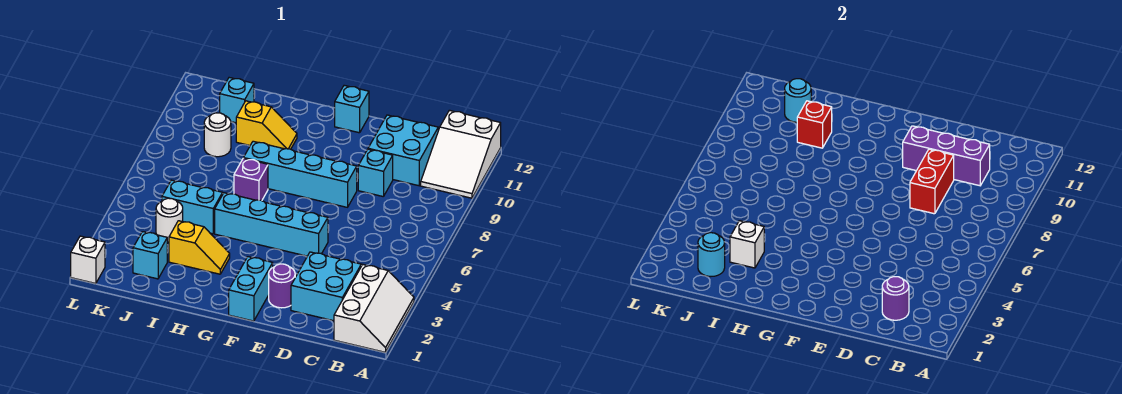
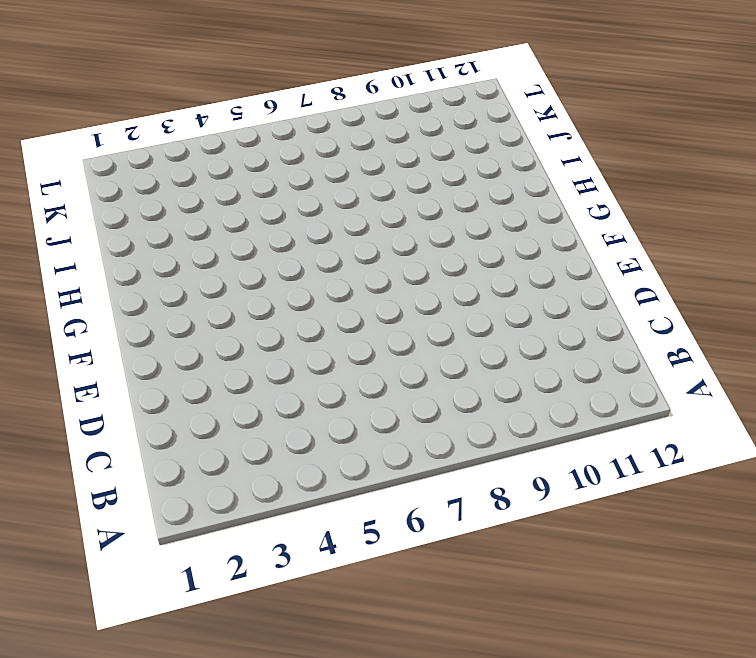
none -> white 2x3 slope [334,265,414,352]
none -> white 2x3 slope [421,110,501,198]
none -> cyan 2x2 brick [291,252,361,321]

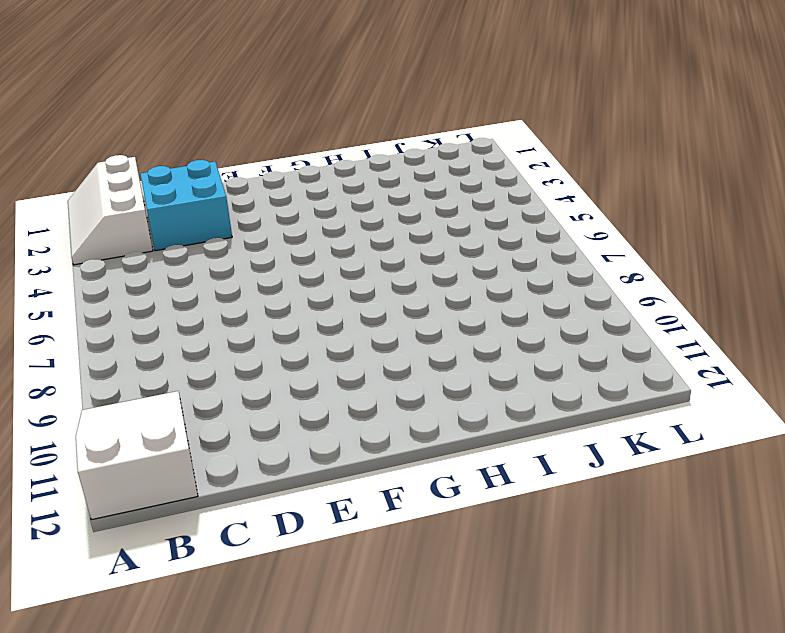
none -> cyan 2x2 brick [368,115,438,186]
none -> cyan 1x1 brick [358,149,393,197]
none -> purple 1x1 round brick [269,264,295,308]

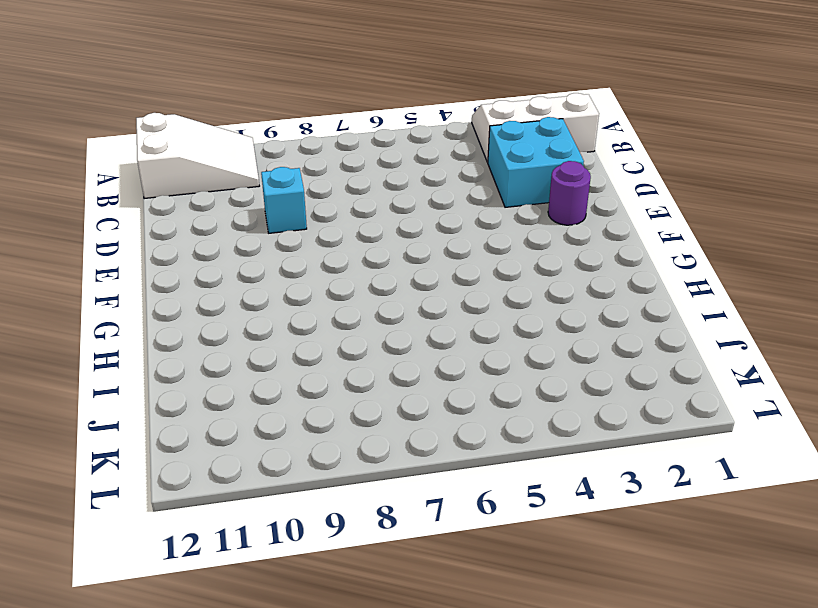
none -> cyan 2x2 brick [368,115,438,186]
none -> cyan 1x4 brick [215,193,328,256]
none -> cyan 1x4 brick [244,141,357,207]

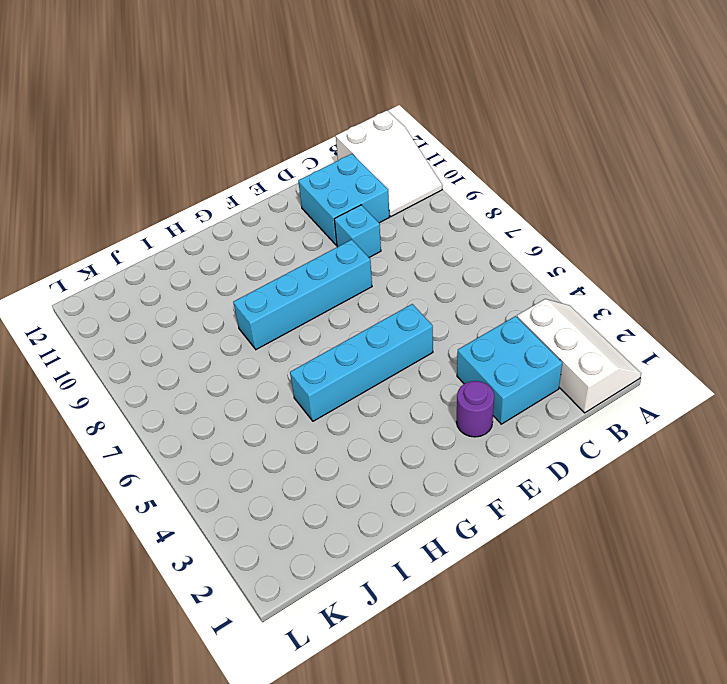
none -> cyan 1x2 brick [229,257,273,321]
none -> cyan 1x1 brick [335,85,369,133]
none -> yellow 1x2 slope [169,221,230,274]

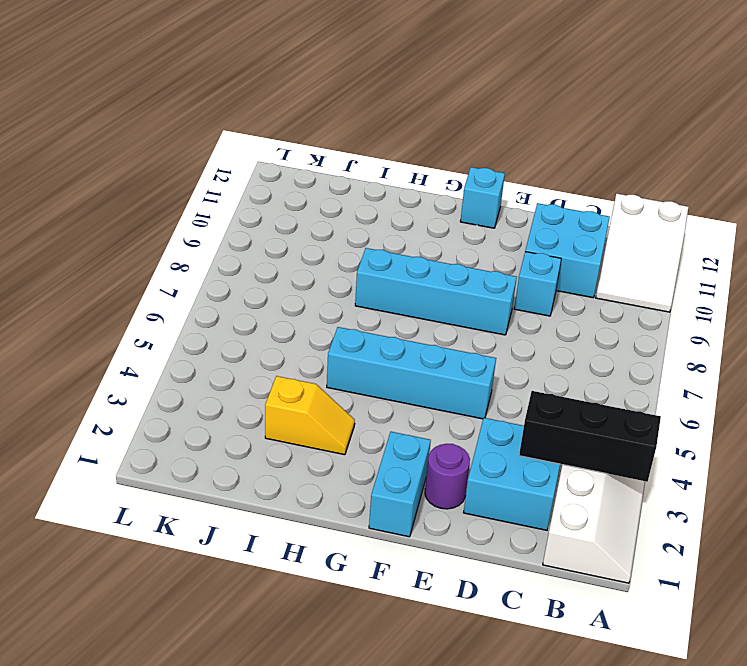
black 1x3 brick [519,391,661,482] -> none
none -> purple 1x1 brick [234,158,268,201]
none -> yellow 1x2 slope [236,101,297,149]
none -> cyan 1x2 brick [162,180,223,234]

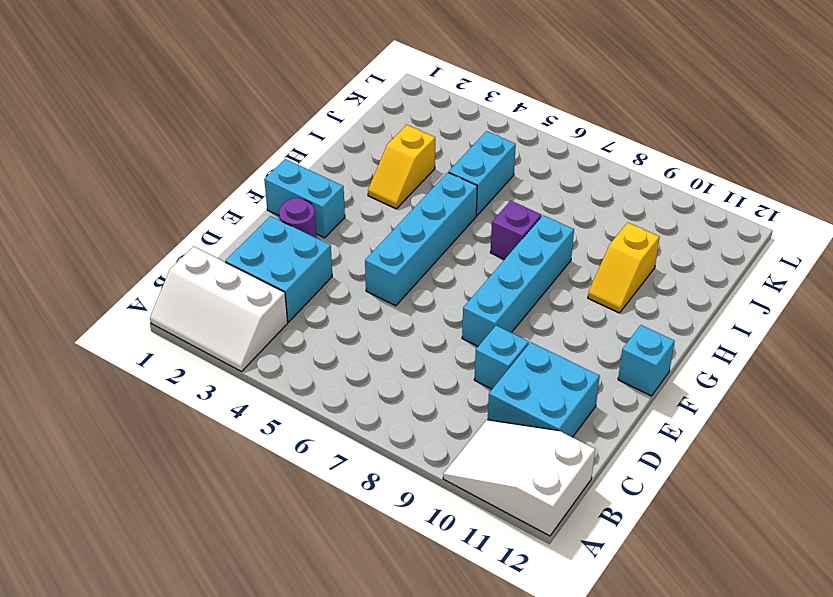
none -> cyan 1x1 brick [133,232,167,279]
none -> white 1x1 round brick [156,198,183,242]
none -> white 1x1 round brick [204,113,231,157]

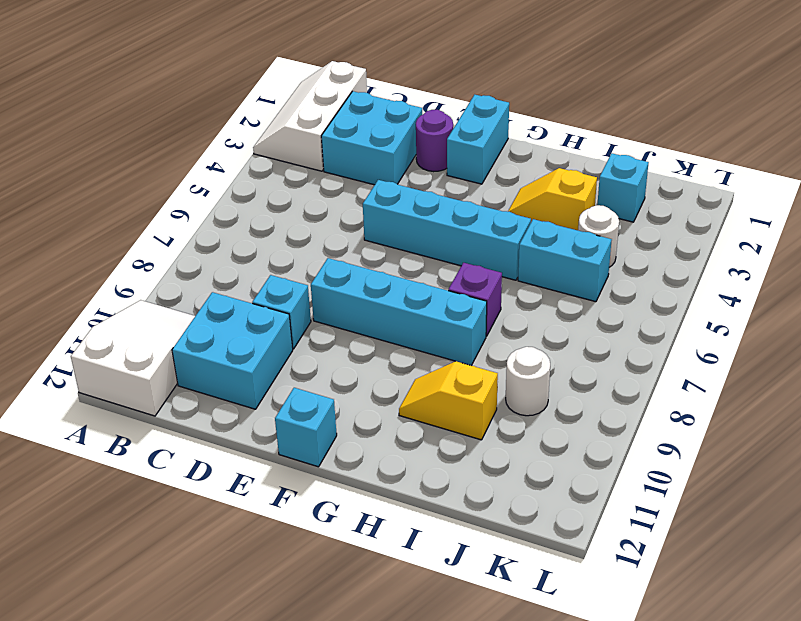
none -> cyan 1x1 brick [220,78,254,123]
none -> white 1x1 brick [71,236,105,284]
none -> purple 1x1 round brick [882,277,909,320]

